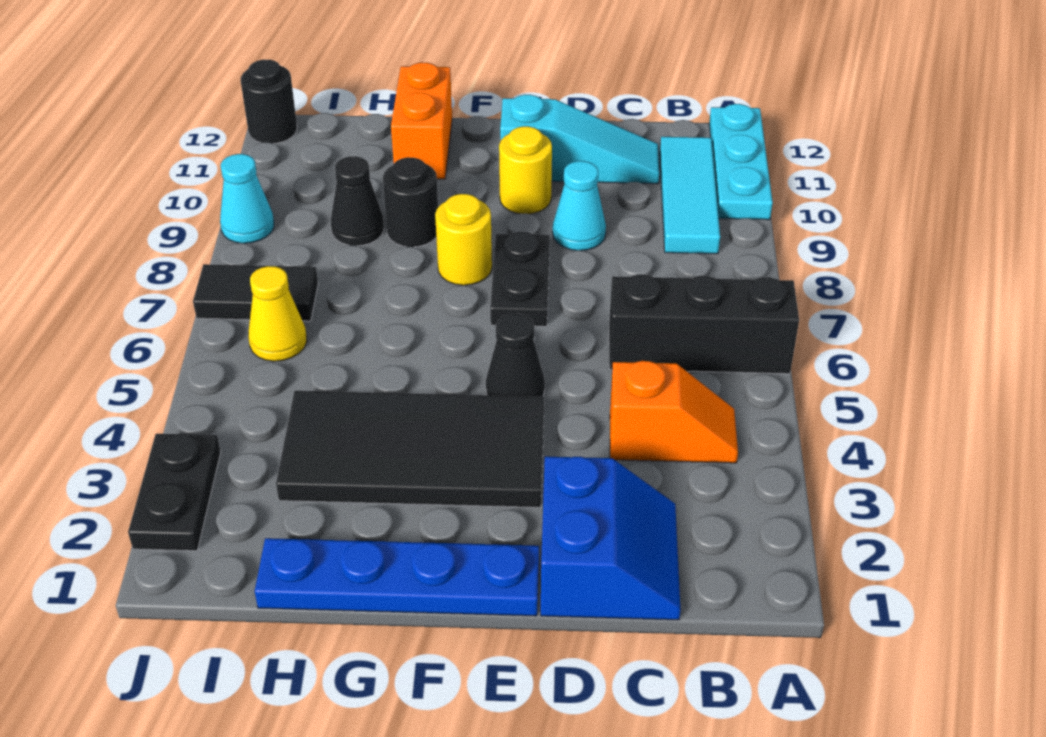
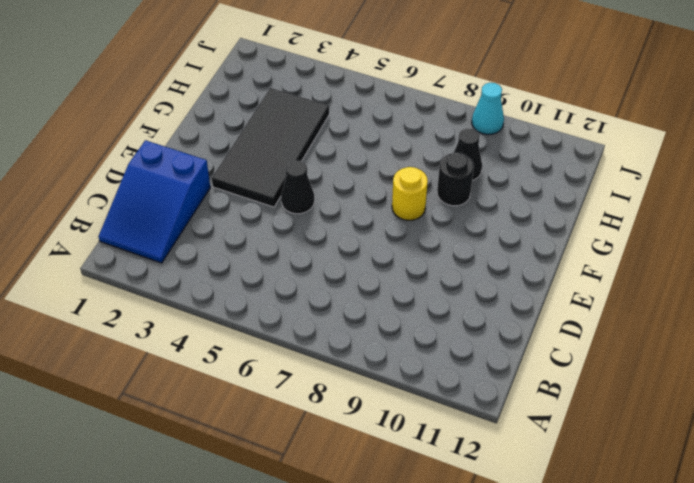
blue 2x3 slope [98,140,210,263] -> blue 2x2 slope [541,457,681,620]
none -> black 1x3 brick [609,274,799,374]
none -> cyan 1x3 plate [709,104,773,220]
none -> orange 1x2 slope [610,361,738,463]

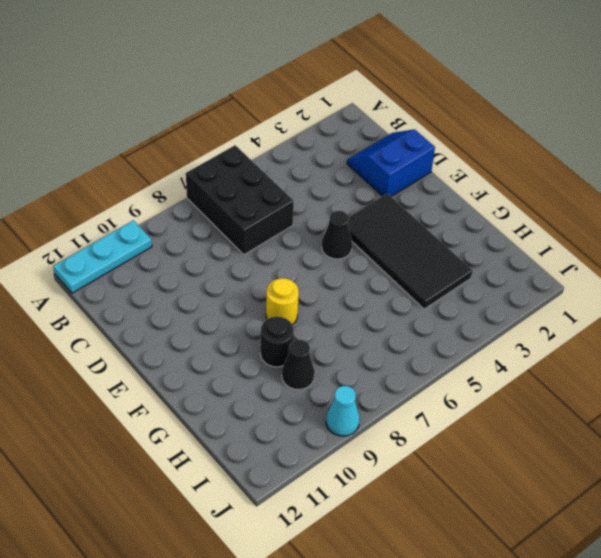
black 2x3 brick [186,145,294,255] -> black 1x3 brick [609,274,799,374]
none -> orange 1x2 slope [610,361,738,463]
none -> cyan 1x3 tile [660,137,720,254]
none -> cyan 1x3 slope [500,95,659,184]

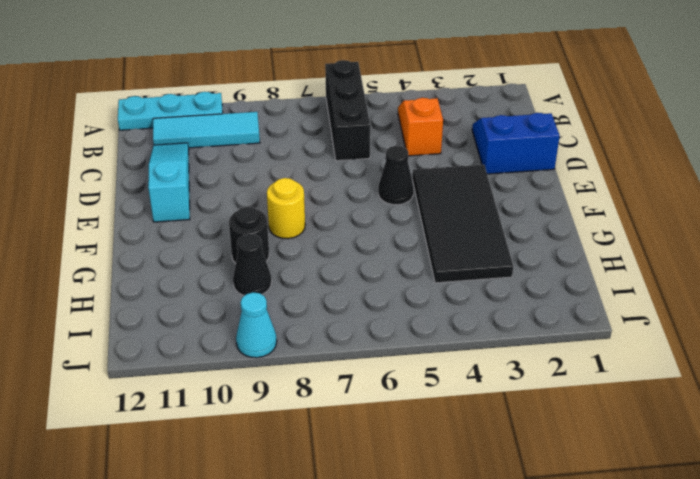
none -> cyan 1x1 cone [553,161,606,251]
none -> blue 1x4 plate [255,538,539,616]
none -> black 1x2 plate [490,231,550,326]

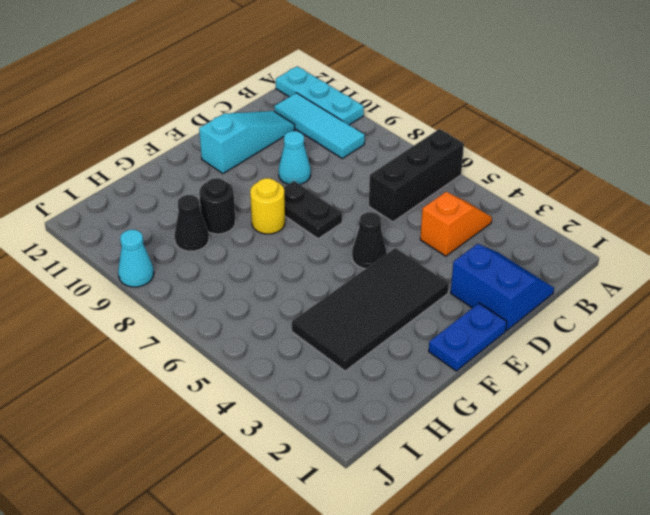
blue 1x2 plate [429,303,507,371] -> blue 1x4 plate [255,538,539,616]
none -> yellow 1x1 round brick [499,126,552,214]
none -> orange 1x2 brick [391,62,452,179]
none -> yellow 1x1 cone [248,266,307,361]

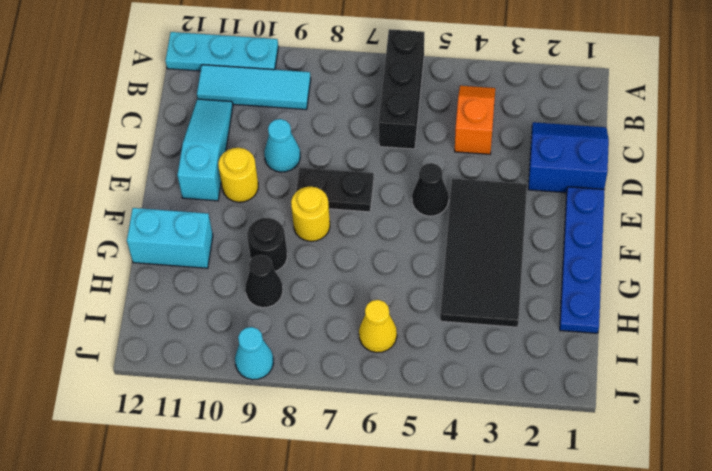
cyan 1x2 brick [127,208,213,268] -> orange 1x2 brick [391,62,452,179]
none -> black 1x2 tile [193,264,318,321]
none -> black 1x2 plate [128,433,221,551]
none -> black 1x1 round brick [241,59,297,143]

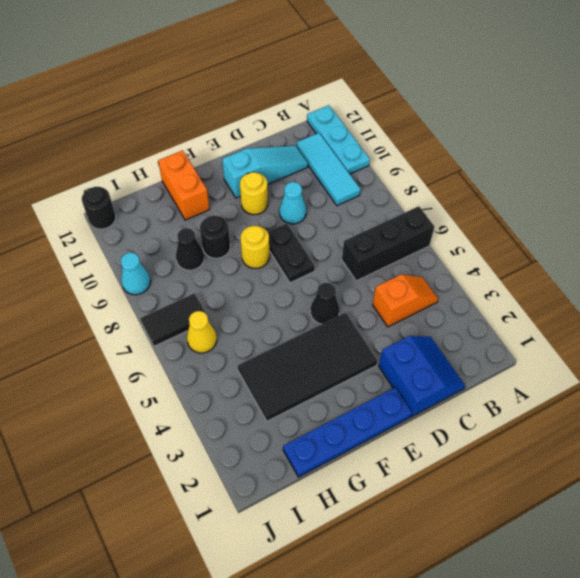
none -> black 1x2 plate [128,433,221,551]

